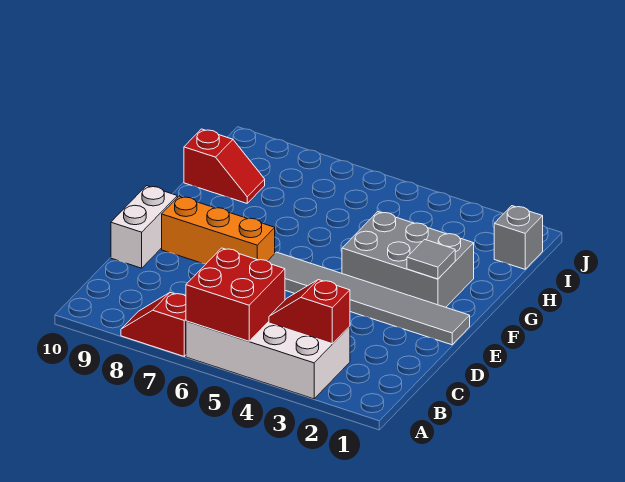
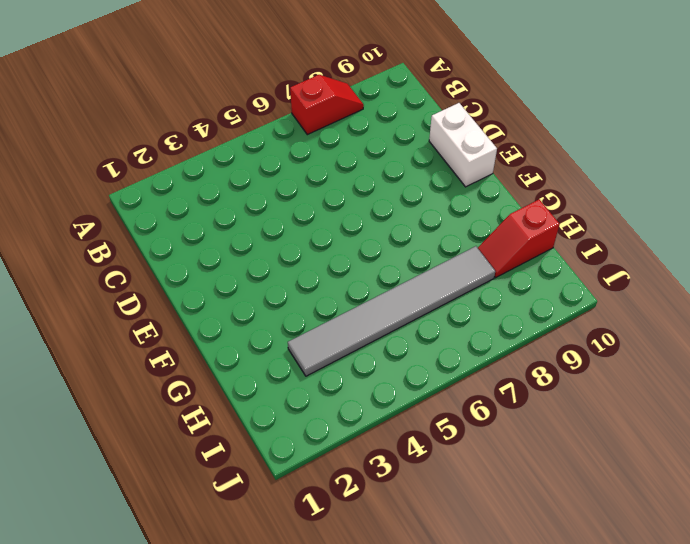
grey 1x6 tile [288,246,495,376] -> grey 1x6 tile moved to [268,252,470,345]
none -> white 2x4 brick [186,321,350,399]
none -> orange 1x3 brick [162,196,275,264]

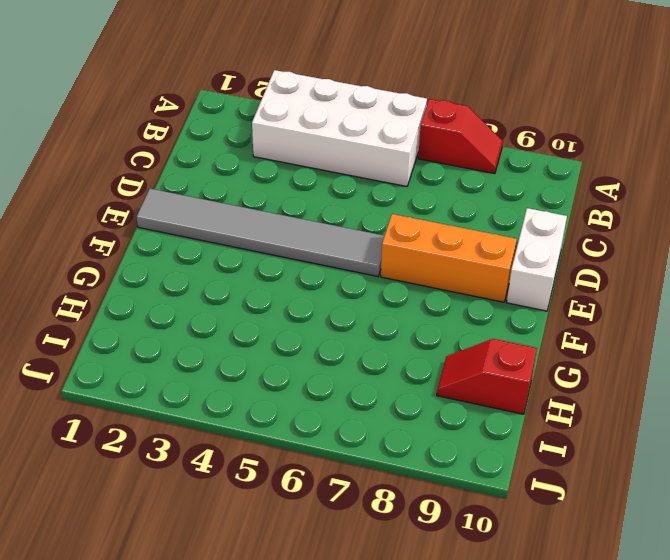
none -> grey 2x3 brick [342,212,474,307]
none -> grey 1x1 brick [494,206,543,269]

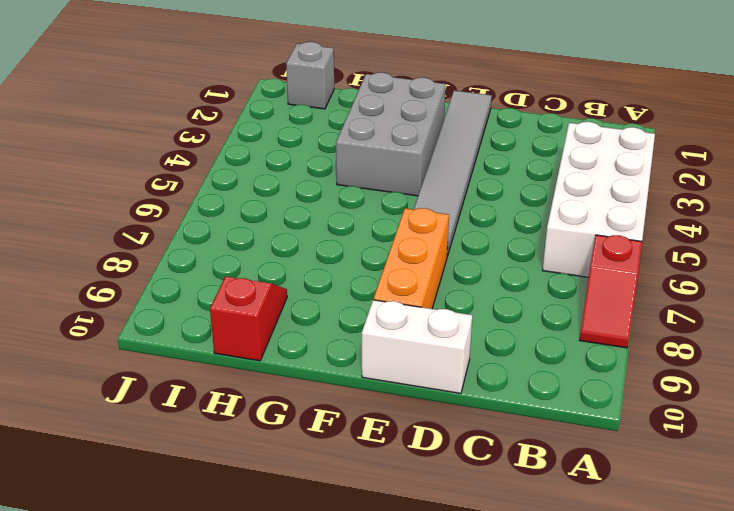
none -> red 2x2 brick [186,248,285,341]
none -> red 1x2 slope [269,280,350,344]

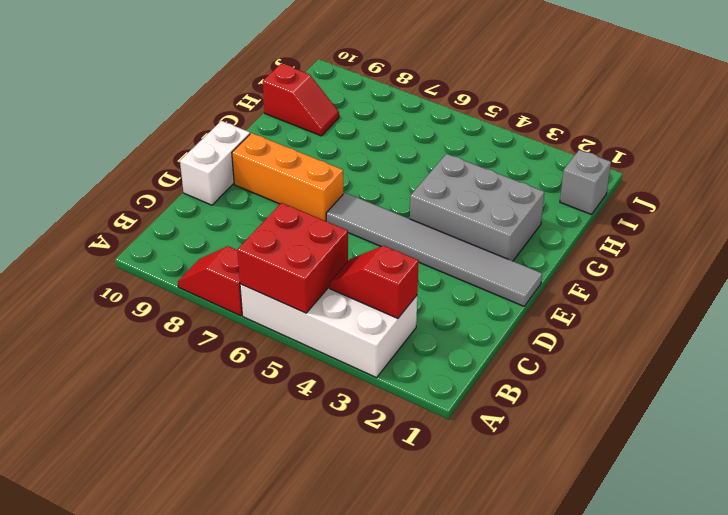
none -> grey 1x1 tile [407,239,455,279]

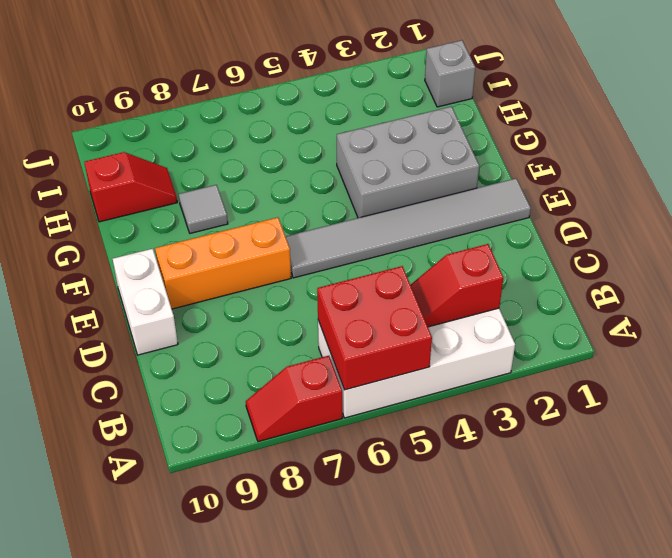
grey 1x1 tile [179,185,228,233] -> grey 1x1 tile moved to [407,239,455,279]

